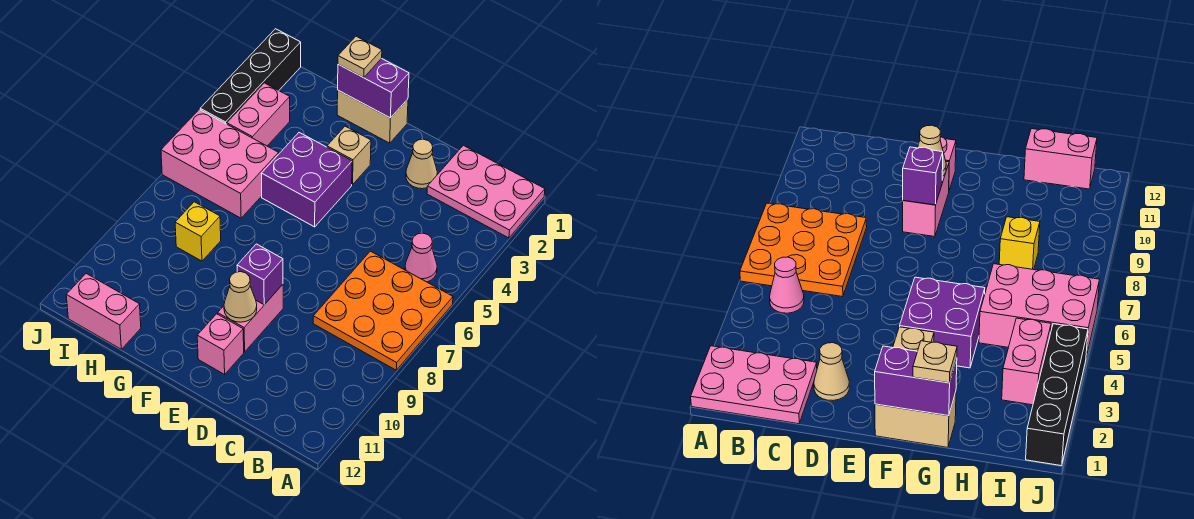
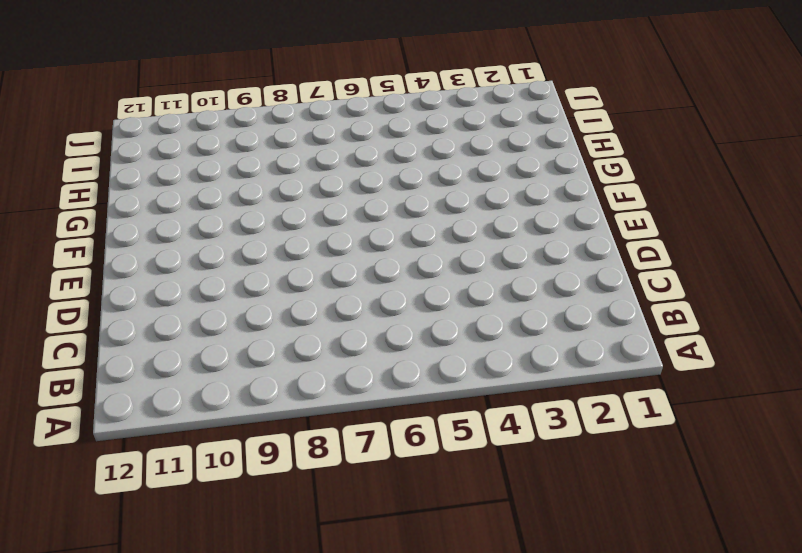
none -> pink 2x3 plate [427,145,545,238]
none -> orange 3x3 plate [313,251,453,370]
none -> pink 1x1 cone [405,233,437,282]

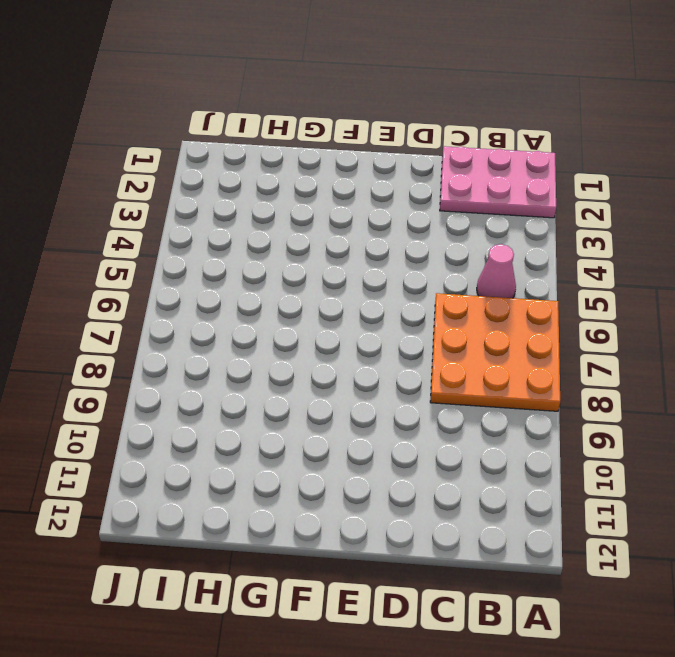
none -> tan 1x1 cone [406,139,437,189]
none -> pink 1x2 brick [218,285,283,352]
none -> pink 1x1 brick [197,314,244,374]

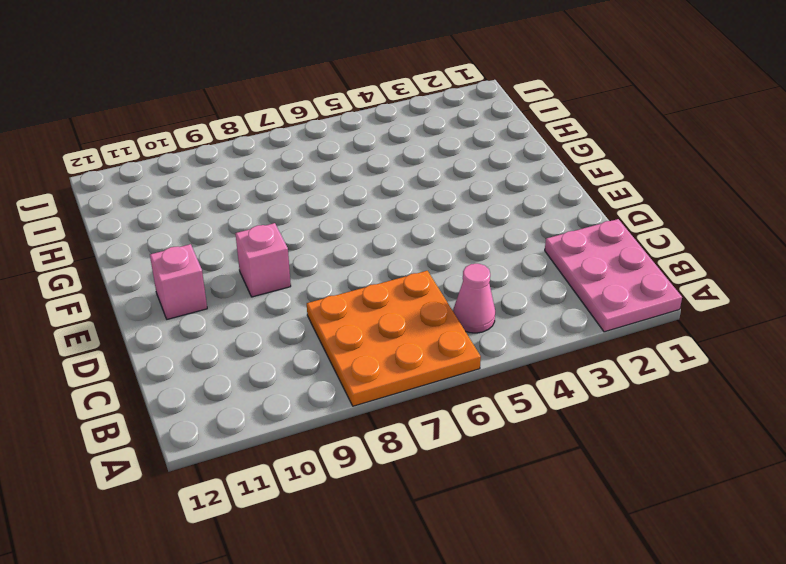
pink 1x1 brick [235,223,291,297] -> pink 1x2 brick [218,285,283,352]
none -> tan 1x1 cone [406,139,437,189]
none -> tan 1x2 brick [337,91,408,143]
none -> tan 1x1 brick [327,126,371,185]

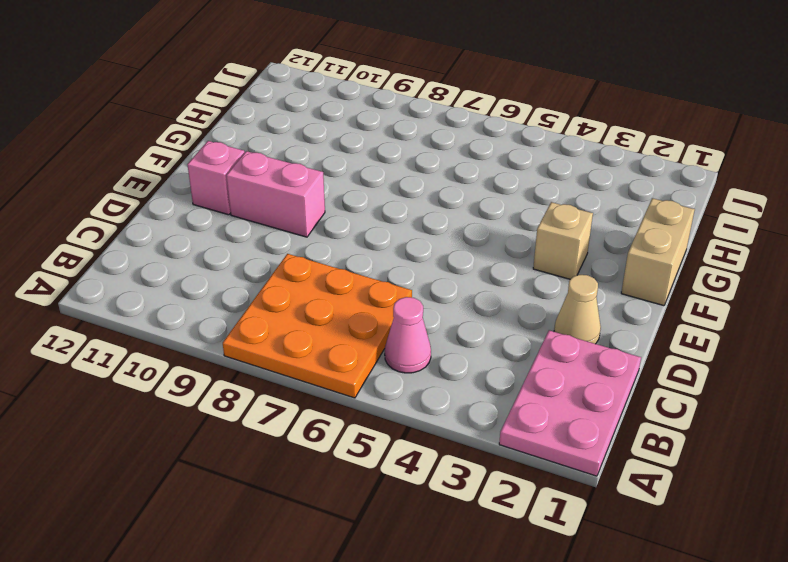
none -> purple 2x2 brick [261,133,352,227]
none -> pink 2x3 brick [161,109,279,218]
none -> yellow 1x1 brick [175,202,221,261]

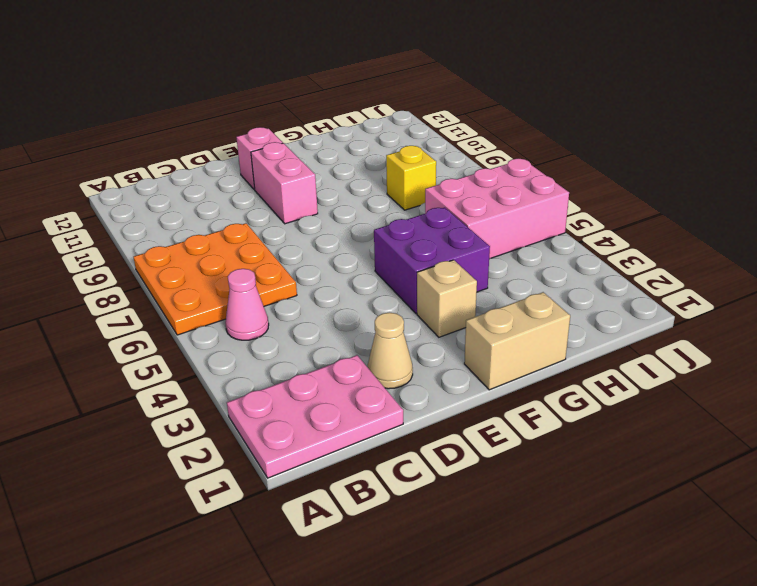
none -> pink 1x2 brick [66,274,141,349]
none -> pink 1x2 brick [227,83,290,146]
none -> black 1x4 brick [200,29,301,124]

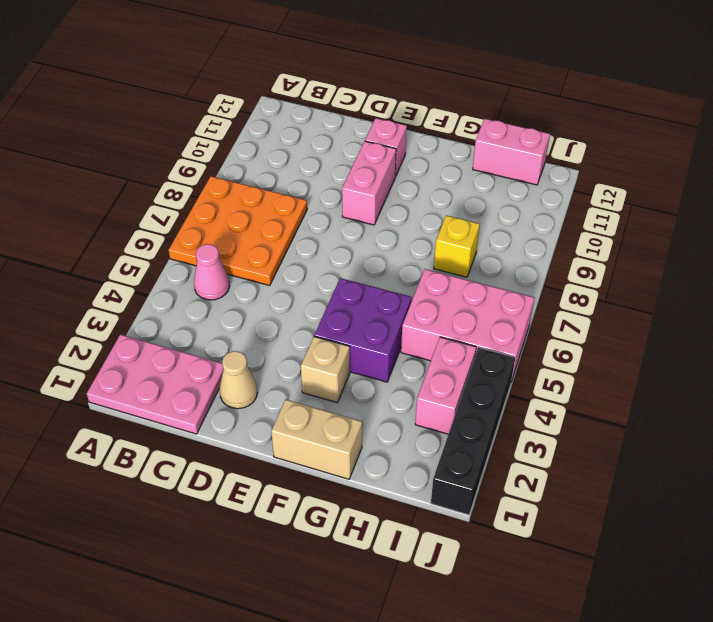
none -> purple 1x1 brick [237,244,283,305]
none -> tan 1x1 cone [224,272,257,322]
none -> purple 1x2 brick [338,59,409,118]

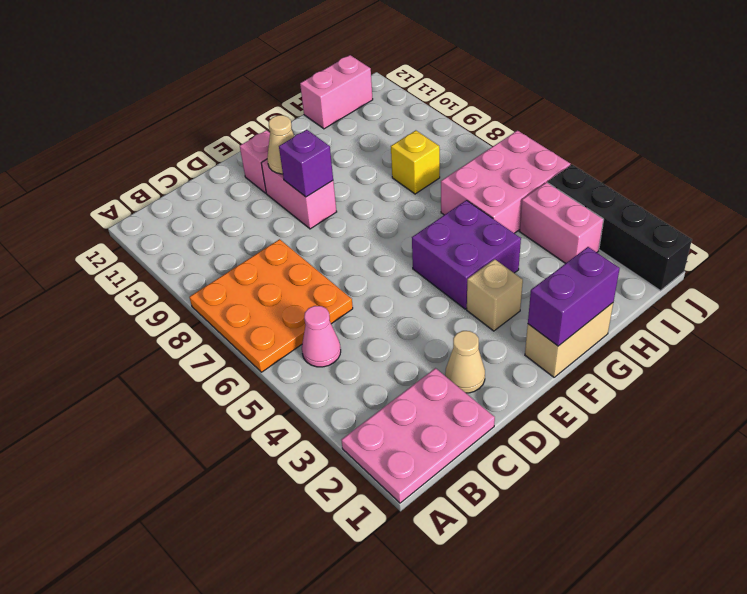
none -> tan 1x1 plate [338,36,382,78]

